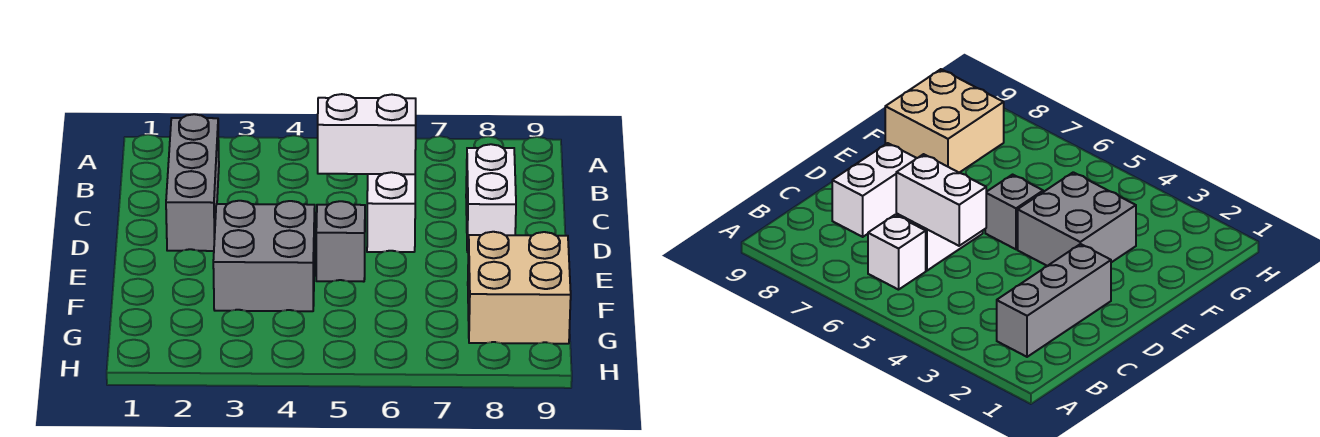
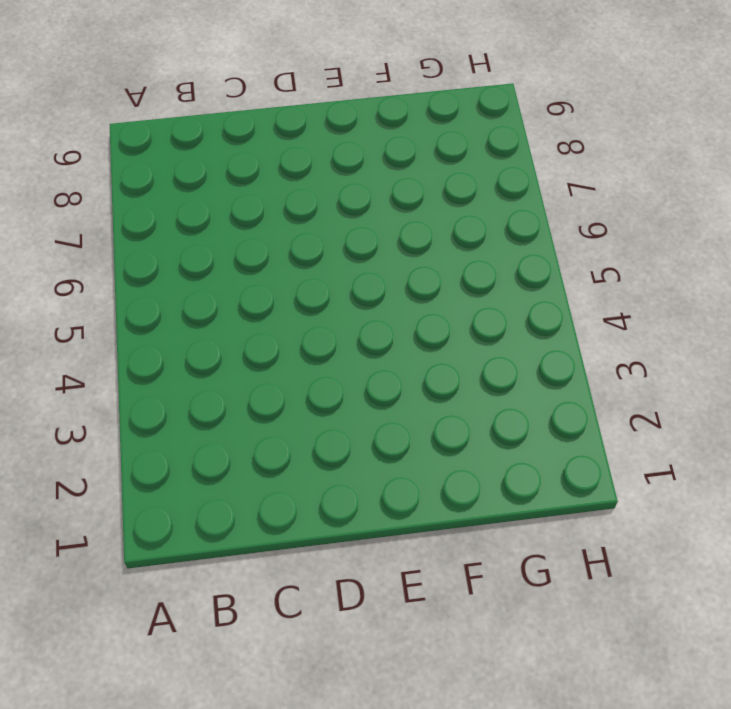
none -> grey 1x3 brick [166,114,219,251]
none -> white 1x1 brick [868,215,926,290]

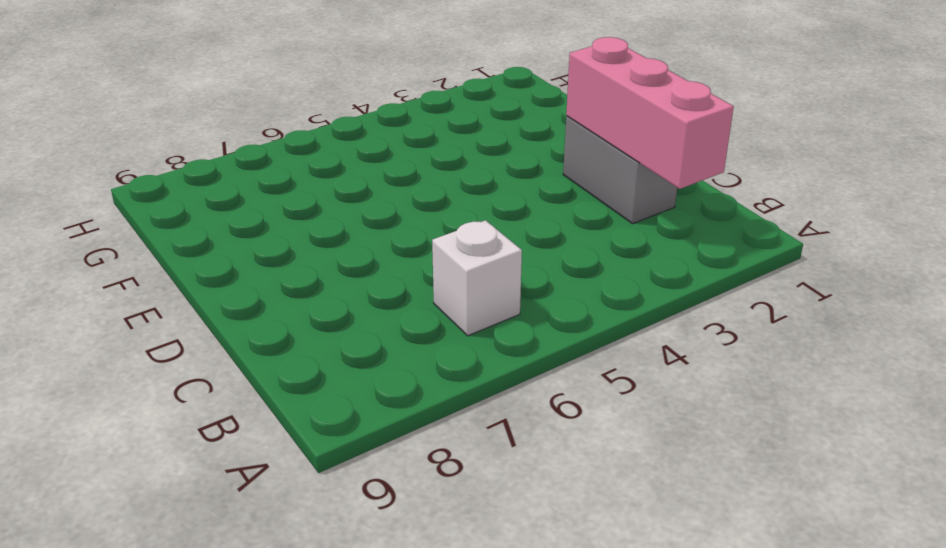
pink 1x3 brick [566,37,734,189] -> none
grey 1x2 brick [563,116,677,224] -> grey 1x3 brick [166,114,219,251]
none -> white 1x2 brick [367,172,415,252]
none -> white 1x2 brick [466,144,516,252]

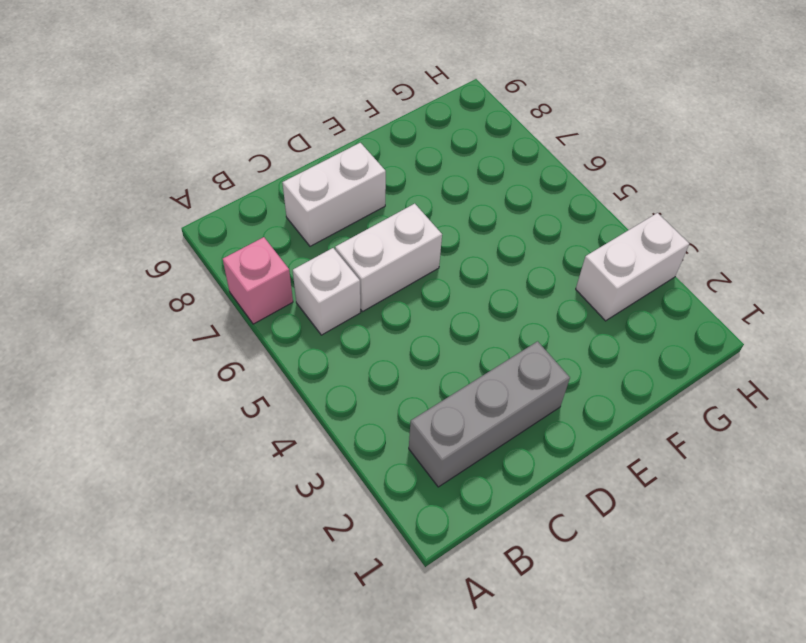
pink 1x1 brick [223,237,293,324] -> none
white 1x2 brick [576,213,689,321] -> white 1x2 brick turned to [318,94,416,174]
none -> grey 2x2 brick [213,201,315,311]
none -> grey 1x1 brick [316,201,365,282]

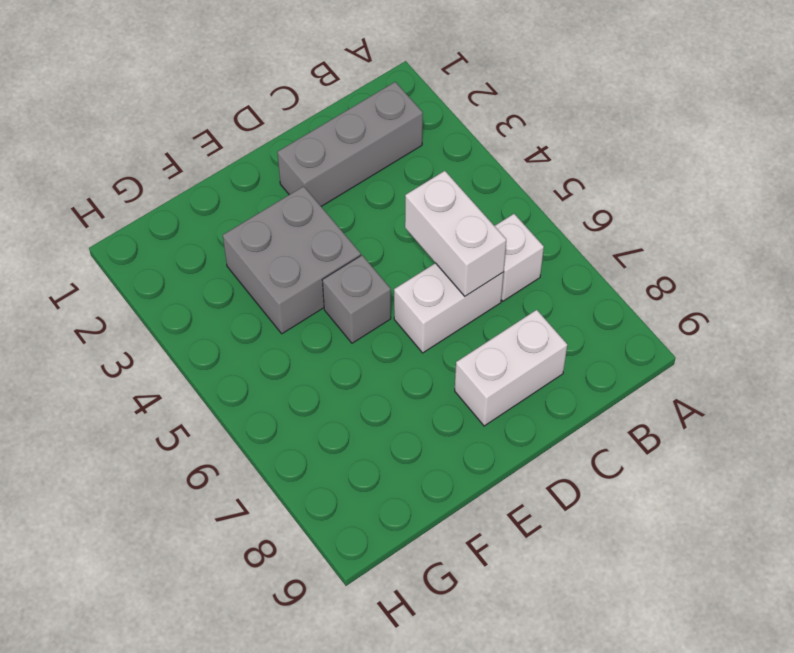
none -> tan 2x2 brick [468,232,571,344]

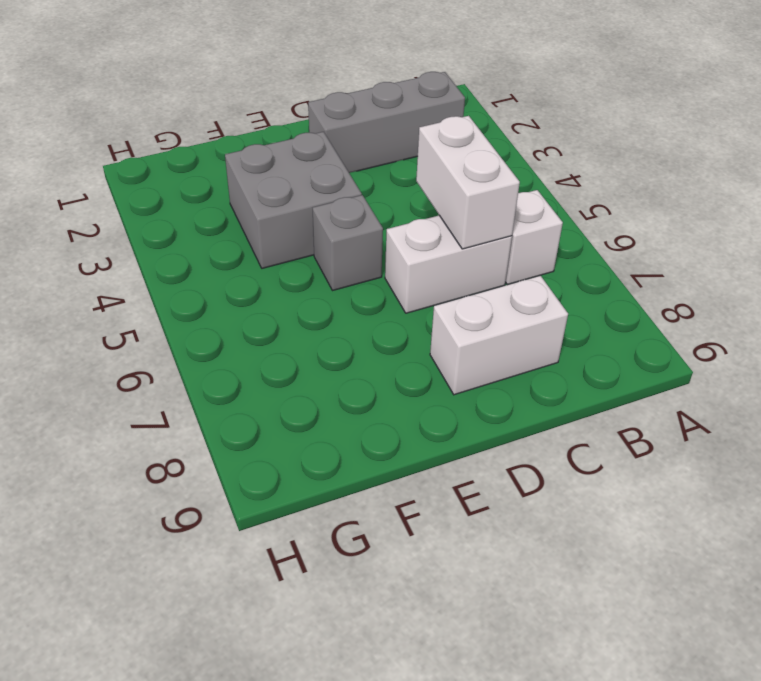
none -> tan 2x2 brick [468,232,571,344]

